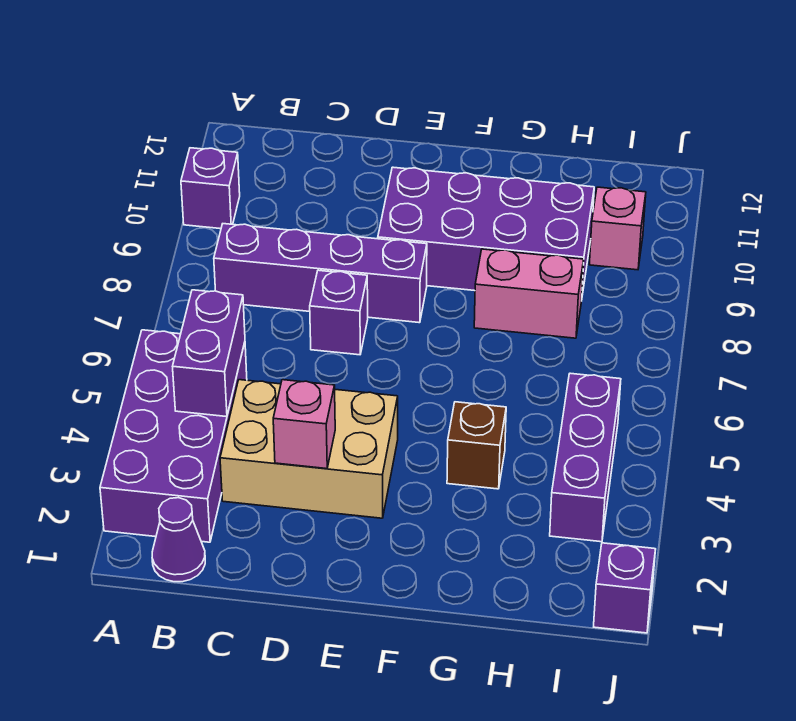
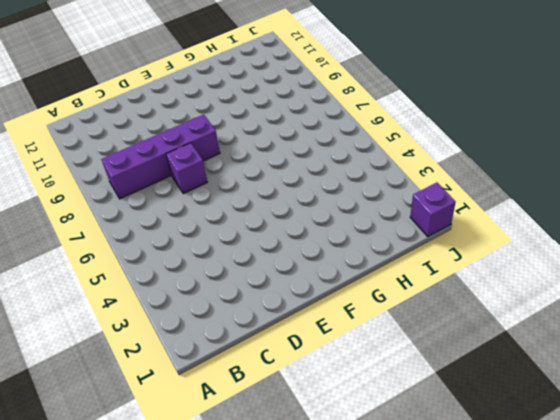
none -> purple 2x4 brick [100,330,247,542]
none -> purple 1x1 brick [181,148,240,229]
none -> purple 1x1 cone [152,498,205,582]

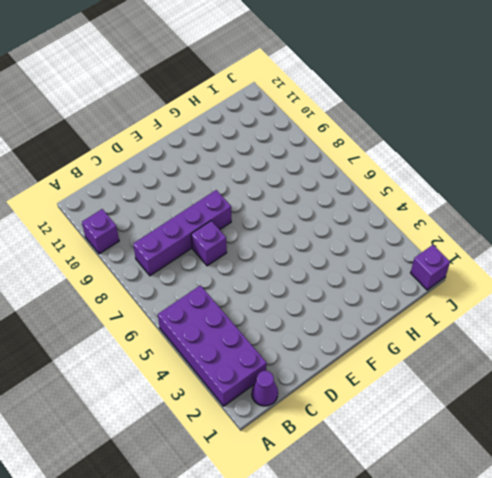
none -> tan 2x3 brick [220,380,398,518]
none -> purple 2x4 brick [378,167,594,301]
none -> brown 1x1 brick [447,402,506,489]

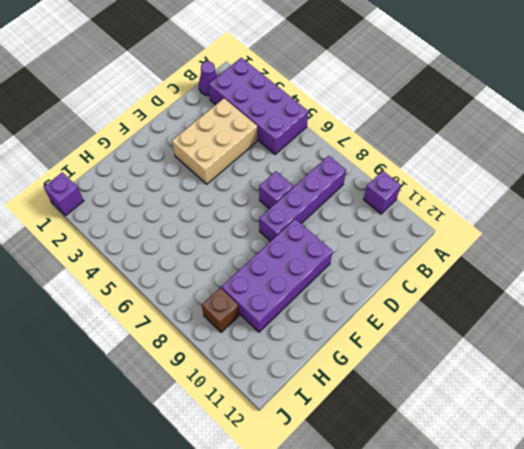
brown 1x1 brick [202,288,239,332] -> brown 1x1 brick moved to [447,402,506,489]
none -> pink 1x2 brick [474,249,584,338]
none -> purple 1x3 brick [550,373,621,542]
none -> pink 1x1 brick [589,187,646,270]

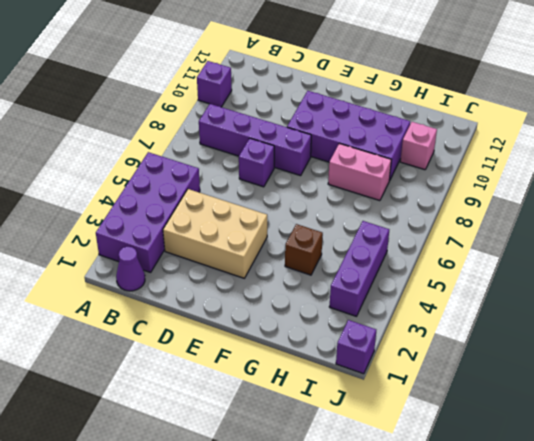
none -> purple 1x2 brick [173,290,245,417]
none -> pink 1x1 brick [273,380,335,469]

